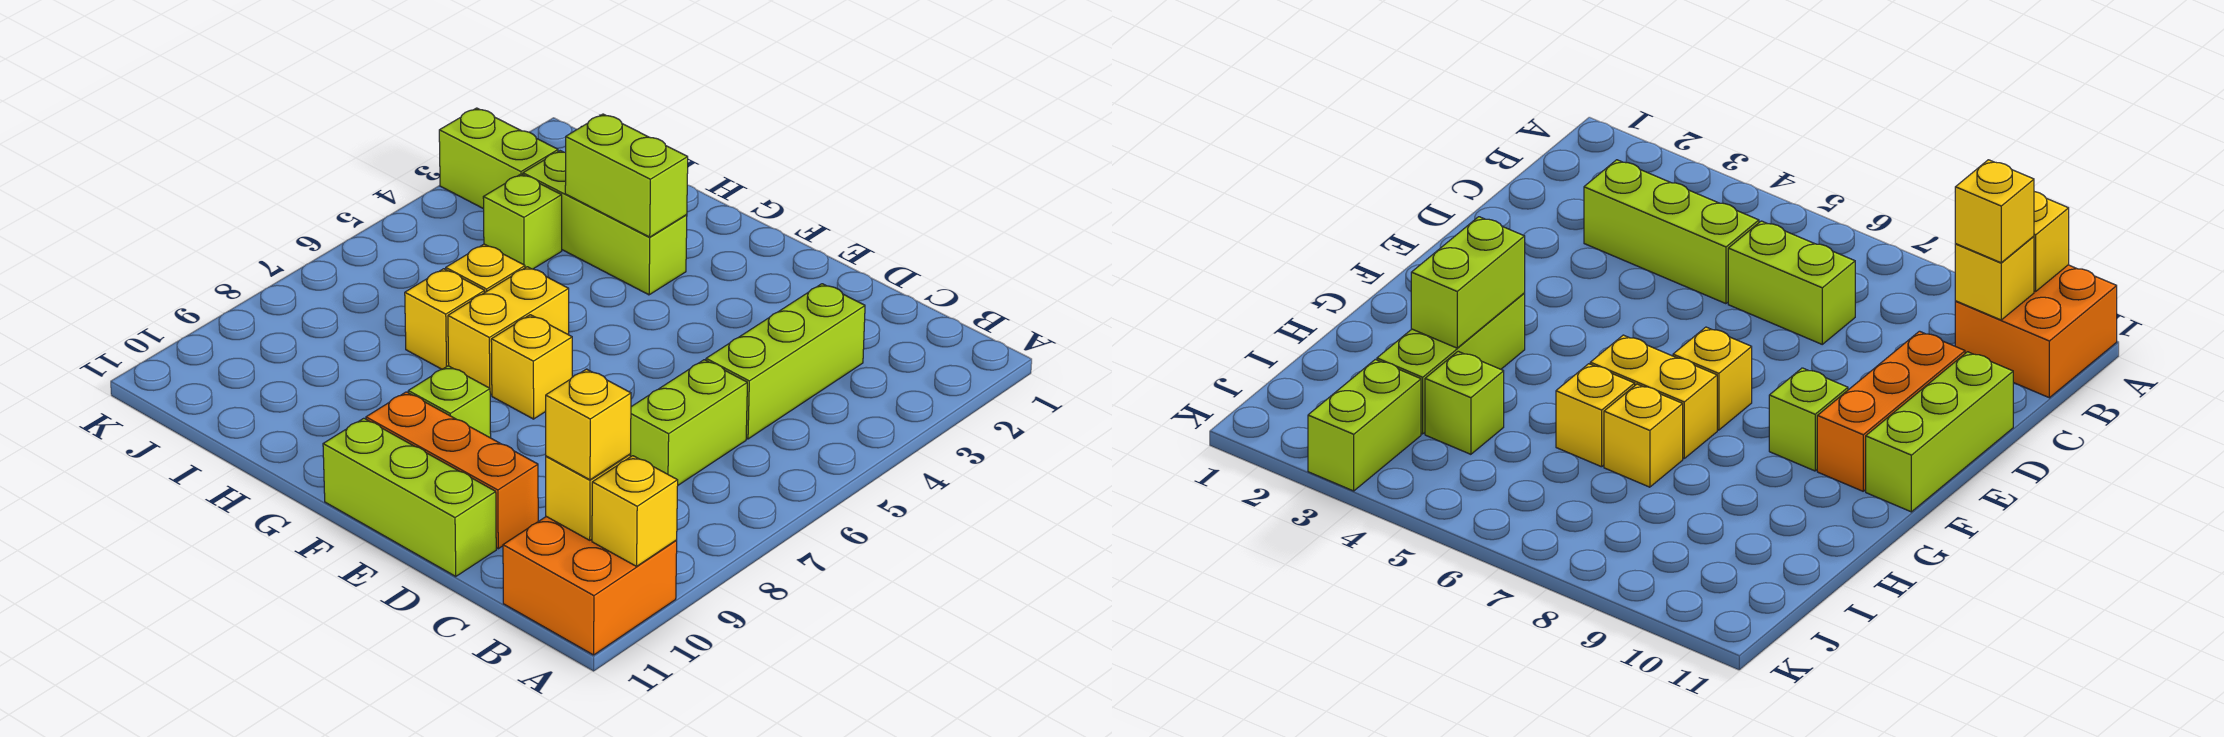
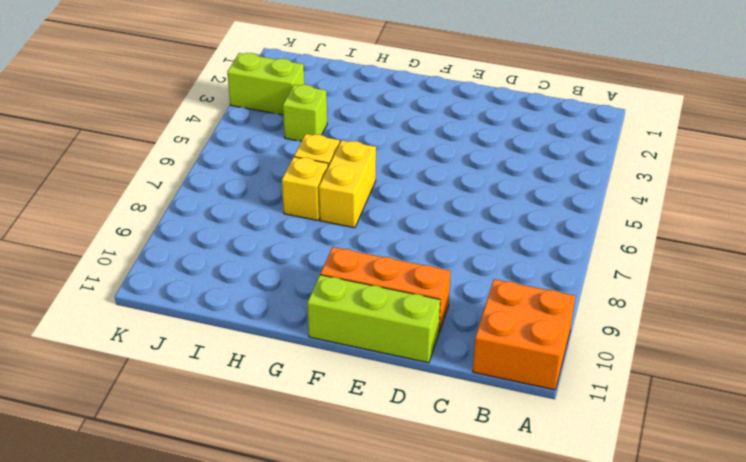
none -> lime 1x3 brick [706,284,865,439]
none -> lime 1x2 brick [630,360,747,485]
none -> yellow 1x1 brick [491,315,572,419]

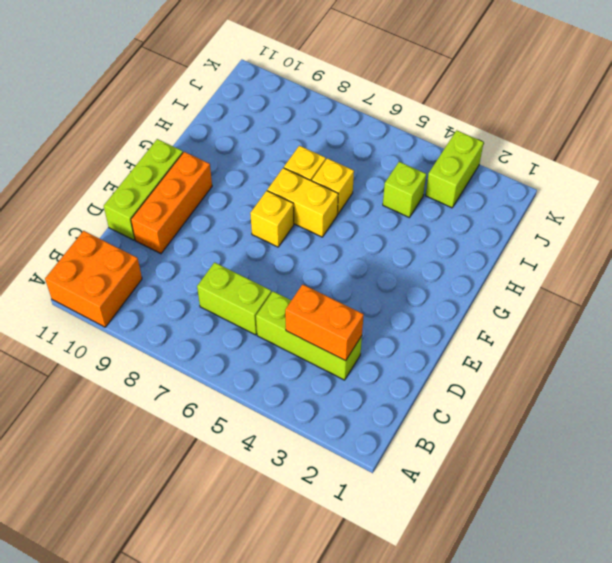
orange 1x2 brick [285,284,364,361] -> none
none -> lime 1x1 brick [408,366,491,438]
none -> lime 1x3 brick [523,151,687,295]
none -> yellow 1x1 brick [592,456,678,566]

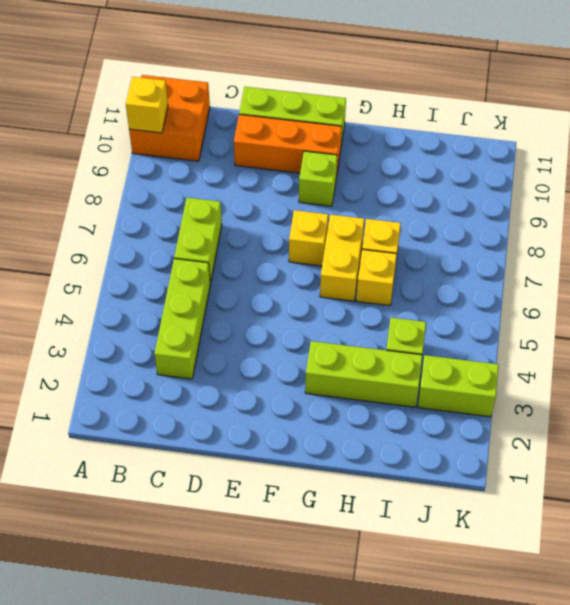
none -> yellow 1x1 brick [546,454,631,540]
none -> lime 1x2 brick [565,114,688,237]
none -> yellow 1x1 brick [546,369,631,480]

